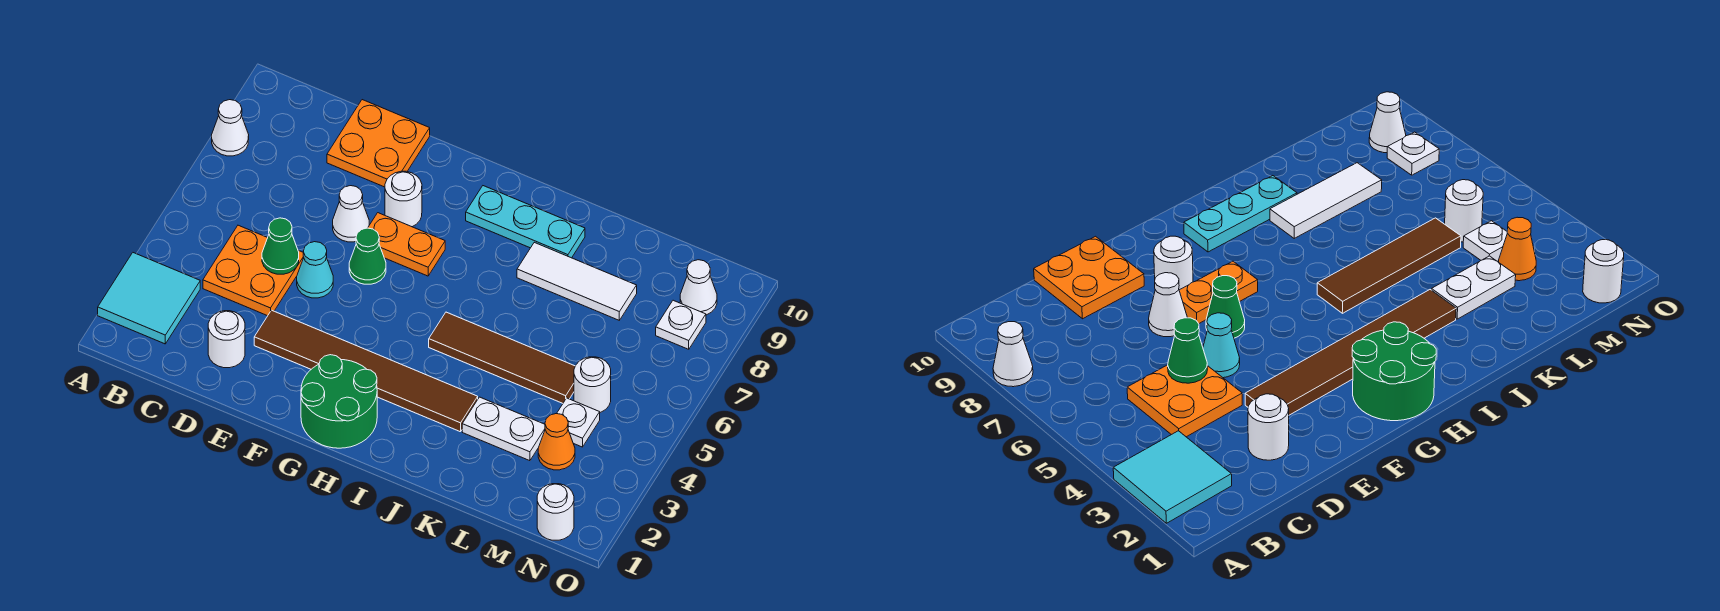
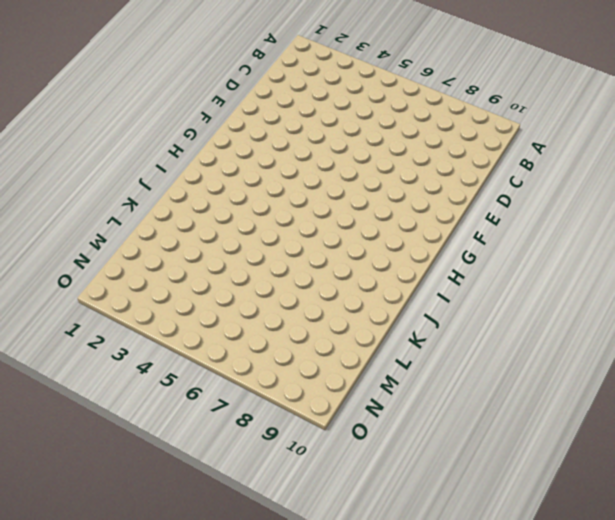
none -> cyan 2x2 tile [98,253,200,344]
none -> white 1x1 cone [212,100,249,156]
none -> orange 2x2 plate [203,225,304,316]

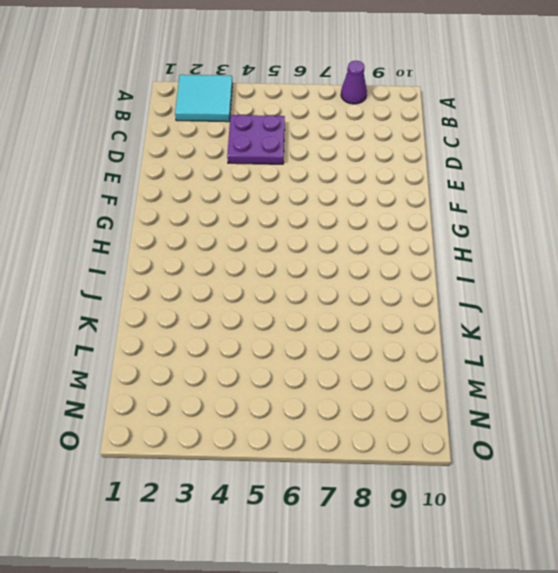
purple 1x1 cone [341,61,367,104] -> white 1x1 cone [212,100,249,156]
purple 2x2 plate [227,115,285,164] -> orange 2x2 plate [203,225,304,316]
none -> white 1x1 round brick [208,311,245,368]
none -> orange 2x2 plate [327,100,430,187]
none -> brown 1x6 tile [254,310,478,432]

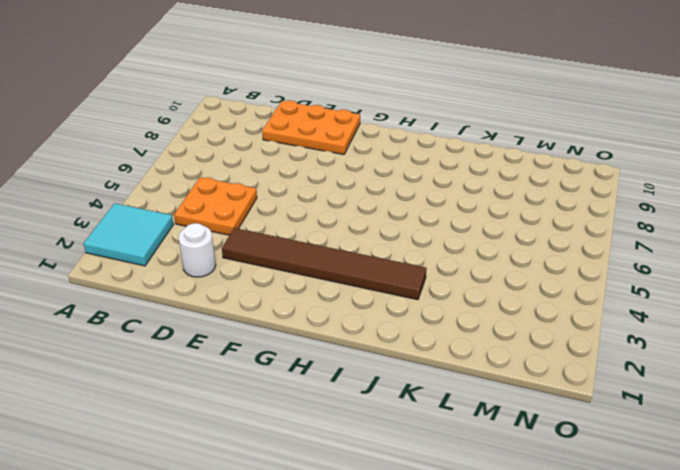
orange 2x3 plate [262,100,360,155] -> orange 2x2 plate [327,100,430,187]
none -> white 1x1 cone [212,100,249,156]
none -> cyan 1x1 cone [297,242,333,298]
none -> white 1x1 cone [333,186,369,242]

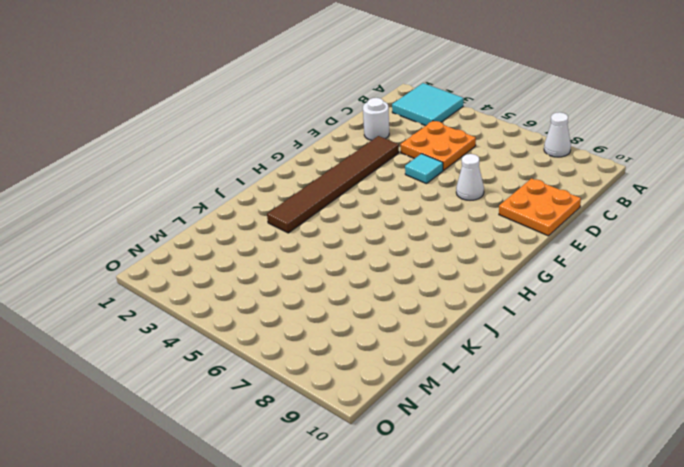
cyan 1x1 tile [405,154,443,184] -> cyan 1x1 cone [297,242,333,298]
none -> green 1x1 cone [349,228,386,284]
none -> orange 1x2 plate [368,213,445,276]
none -> white 1x1 round brick [385,171,422,227]

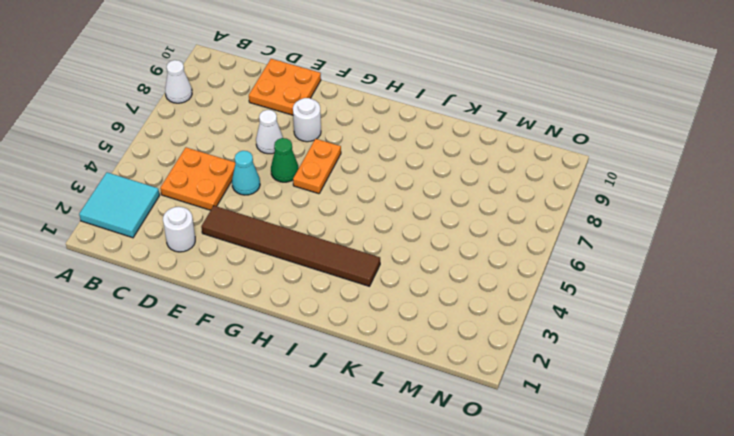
orange 1x2 plate [293,139,341,194] -> orange 1x2 plate turned to [368,213,445,276]
none -> green 2x2 round brick [301,355,377,448]
none -> cyan 1x3 plate [466,186,585,258]
none -> brown 1x4 tile [429,312,575,403]

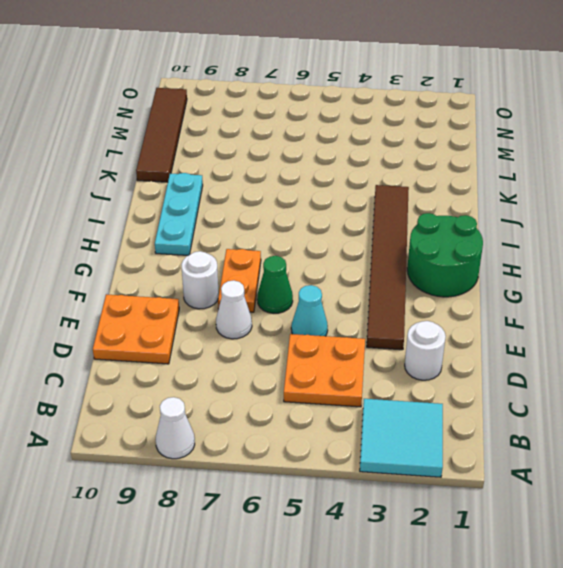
brown 1x4 tile [136,88,187,182] -> brown 1x4 tile moved to [429,312,575,403]
none -> white 1x3 tile [517,242,637,320]
none -> white 1x2 plate [462,397,545,461]
none -> orange 1x1 cone [538,414,575,470]

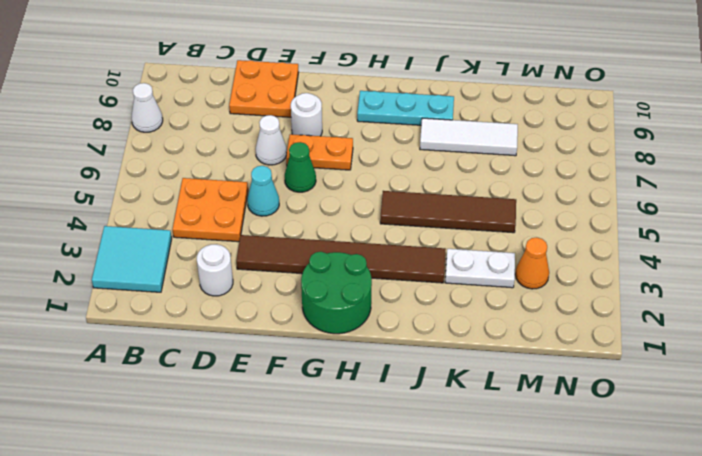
none -> white 1x1 plate [557,398,600,447]
none -> white 1x1 round brick [574,357,611,412]
none -> white 1x1 round brick [537,484,574,540]

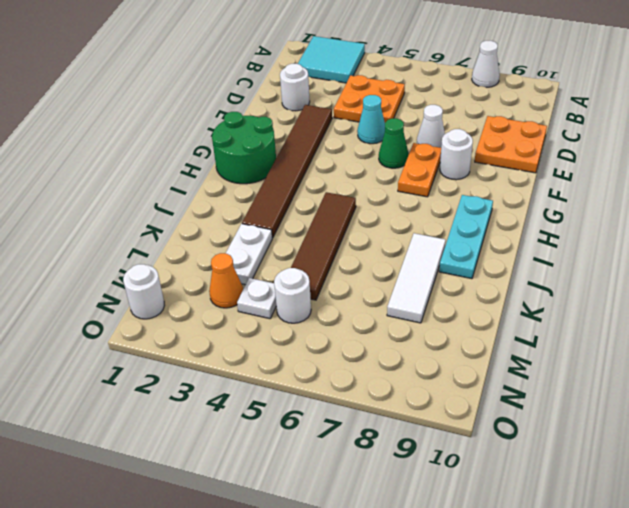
none -> white 1x1 plate [656,300,706,349]
none -> white 1x1 cone [680,260,717,315]
none -> green 1x1 cone [262,218,299,274]

